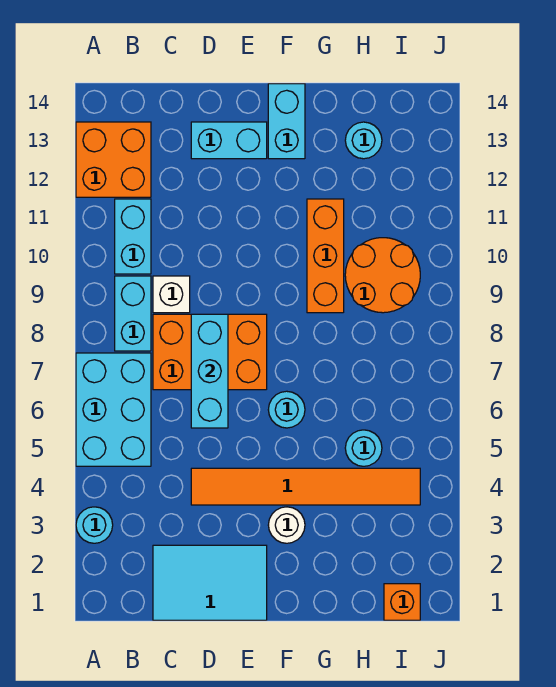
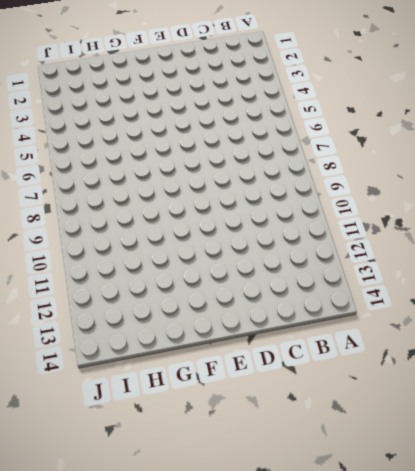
none -> cyan 1x1 round brick [76,507,113,543]
none -> cyan 2x3 brick [76,353,151,466]
none -> orange 2x2 brick [76,122,151,197]

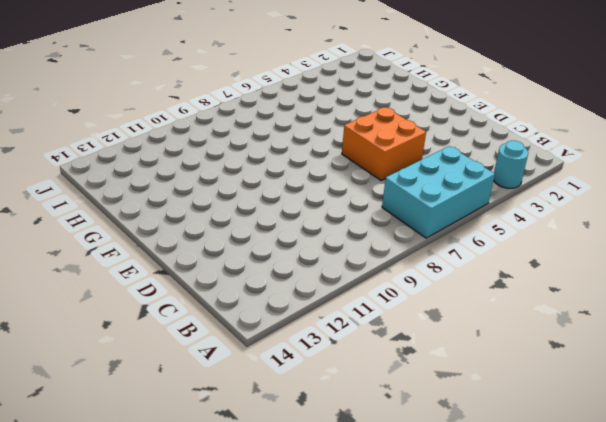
orange 2x2 brick [342,107,426,181] -> orange 2x2 brick moved to [76,122,151,197]
none -> cyan 1x2 brick [115,276,151,351]
none -> cyan 1x2 brick [115,199,151,274]
none -> cyan 2x3 tile [153,545,267,620]

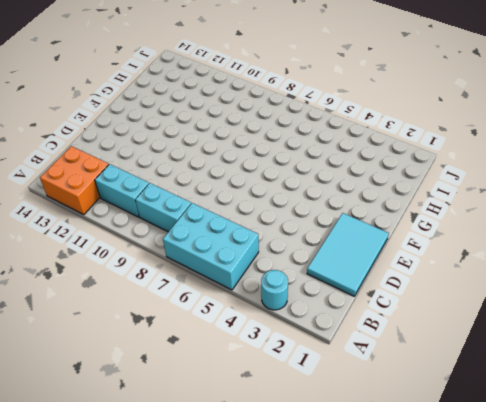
none -> orange 2x3 brick [153,314,267,390]
none -> white 1x1 brick [153,276,190,313]
none -> orange 1x6 tile [191,468,420,505]

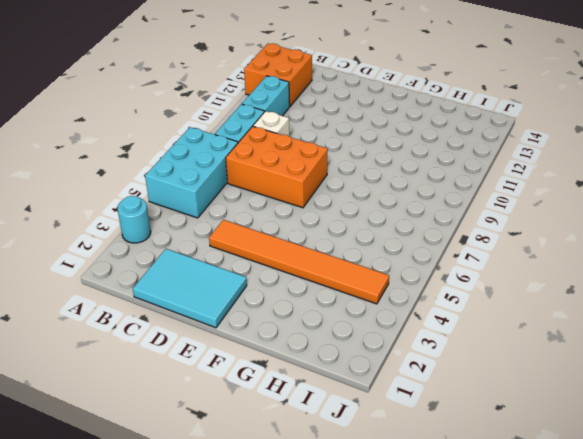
none -> cyan 1x2 brick [191,122,267,159]
none -> white 1x1 round brick [268,507,305,543]
none -> cyan 1x1 round brick [268,391,305,428]

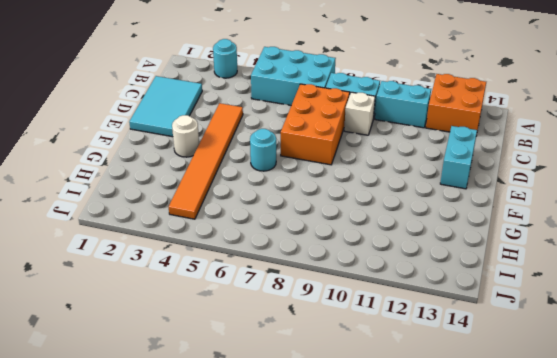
none -> cyan 1x2 brick [268,84,305,159]
none -> orange 1x3 brick [307,199,344,313]
none -> cyan 1x1 round brick [345,430,382,466]

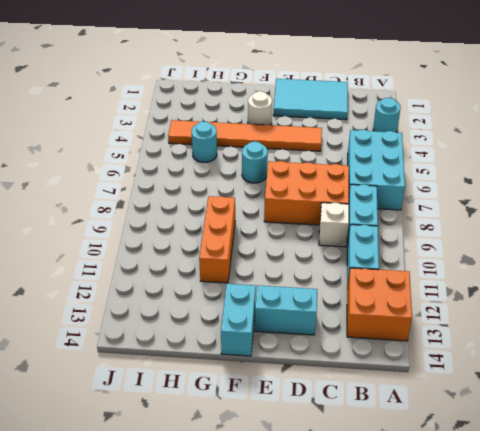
none -> orange 2x2 round brick [345,238,420,313]
none -> cyan 1x1 round brick [345,122,382,159]
none -> orange 1x1 brick [384,584,420,620]

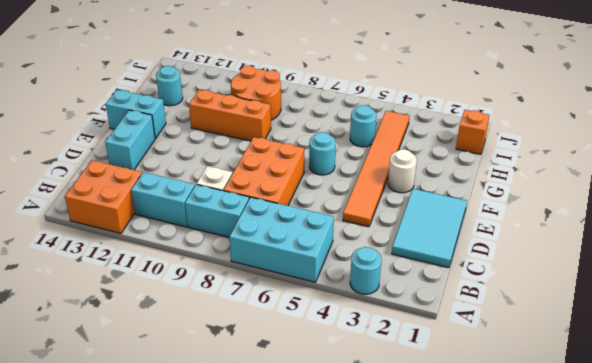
none -> cyan 1x3 brick [191,314,228,428]

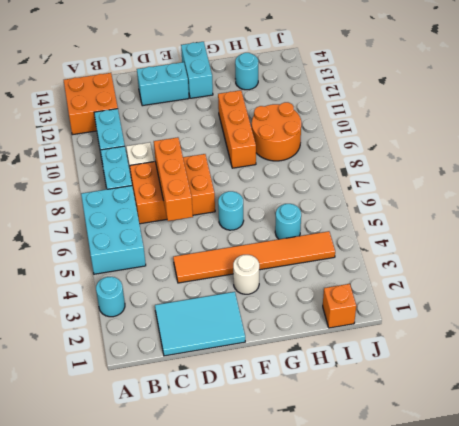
orange 1x3 brick [154,137,193,221] -> cyan 1x3 brick [191,314,228,428]

